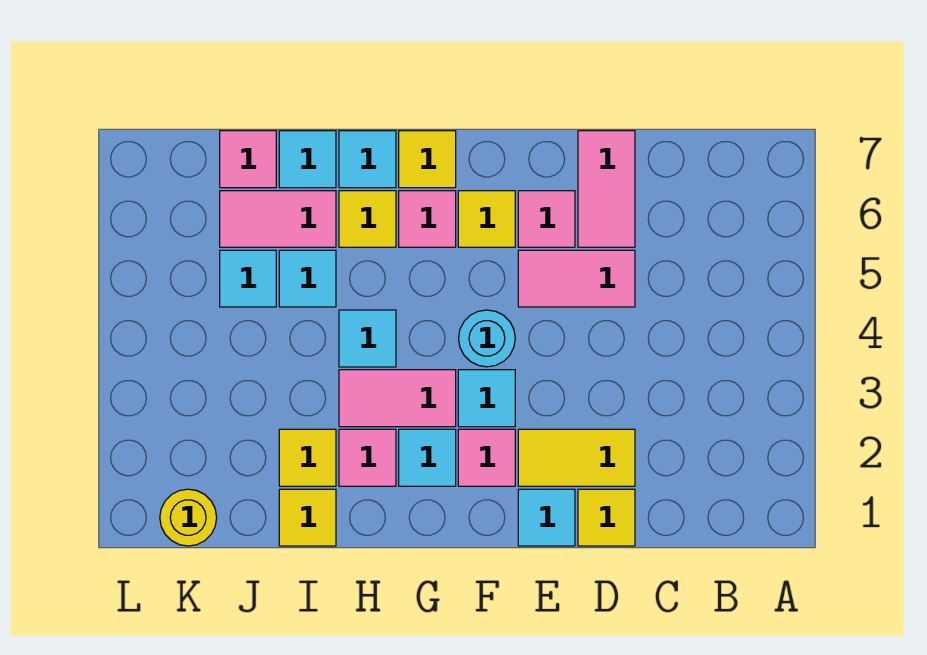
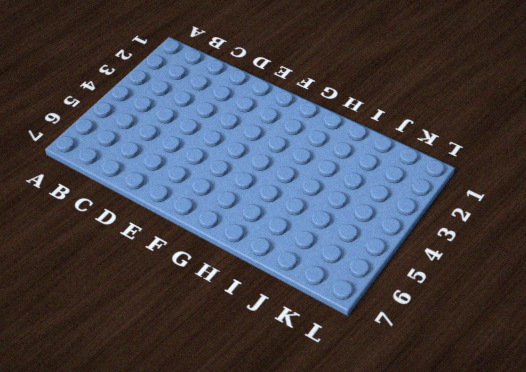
none -> yellow 1x1 tile [578,489,635,546]
none -> yellow 1x2 tile [518,429,635,486]
none -> pink 1x2 tile [518,250,635,307]

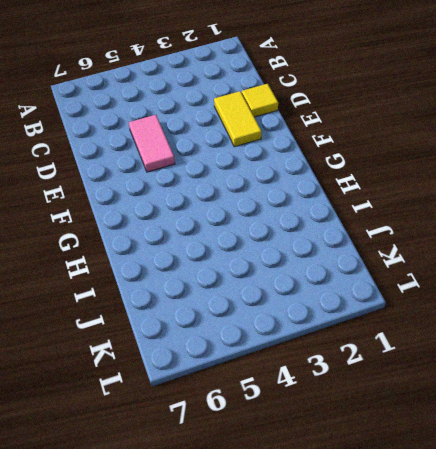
none -> pink 1x2 tile [578,131,635,247]
none -> cyan 1x1 tile [518,489,575,546]
none -> pink 1x1 tile [518,191,575,247]

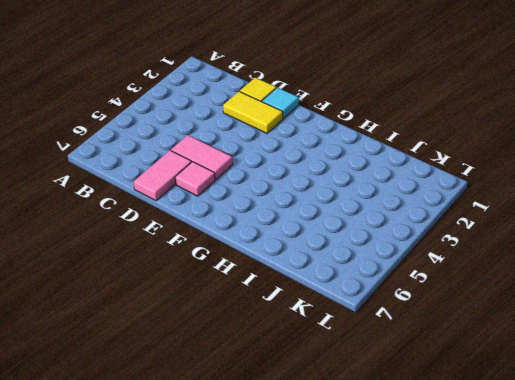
none -> pink 1x1 tile [458,429,515,486]
none -> cyan 1x1 tile [458,370,515,427]
none -> cyan 1x1 round brick [459,310,515,367]

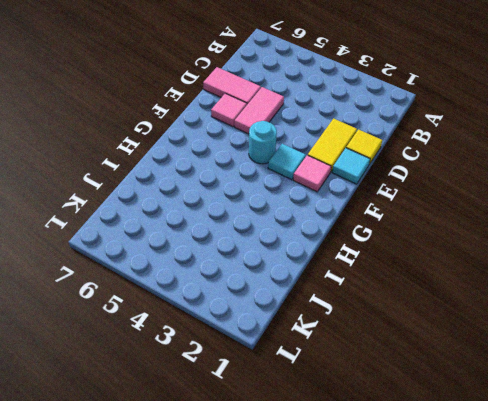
none -> yellow 1x1 tile [458,191,515,247]
none -> cyan 1x1 tile [399,429,456,486]
none -> pink 1x2 tile [339,370,456,427]

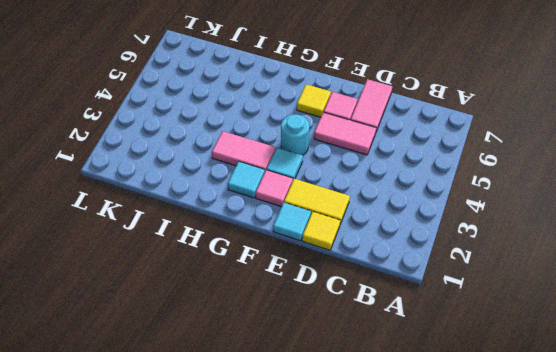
none -> pink 1x1 tile [399,191,456,247]
none -> yellow 1x1 tile [399,131,456,188]
none -> pink 1x1 tile [339,429,396,486]

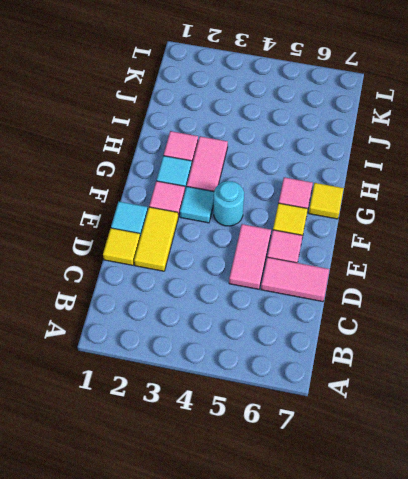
none -> cyan 1x1 tile [339,310,396,367]
none -> yellow 1x1 tile [339,191,396,247]
none -> cyan 1x1 tile [339,131,396,188]

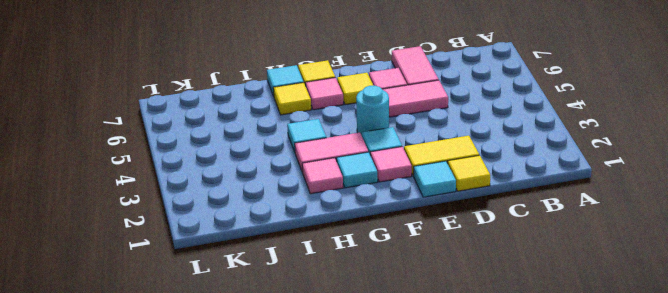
none -> yellow 1x1 tile [279,489,336,546]
none -> yellow 1x1 tile [279,429,336,486]
none -> cyan 1x1 tile [279,250,336,307]

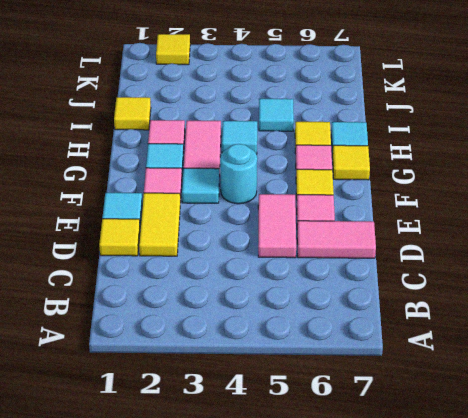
yellow 1x1 tile [156,34,190,65] -> yellow 1x1 tile moved to [279,429,336,486]
none -> pink 1x2 tile [220,191,336,247]
none -> cyan 1x1 tile [279,131,336,188]
none -> cyan 1x1 tile [220,250,276,307]

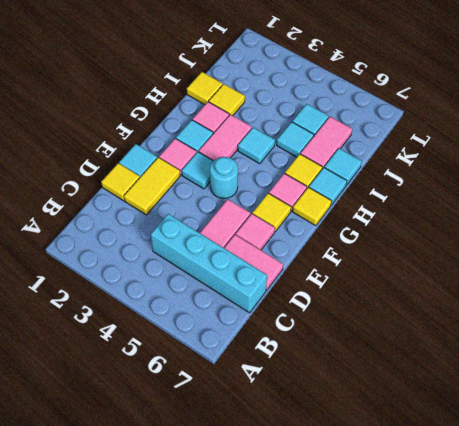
cyan 1x4 brick [151,214,267,313] -> none
none -> pink 1x1 tile [220,131,276,188]
none -> yellow 1x1 round brick [160,489,217,546]

